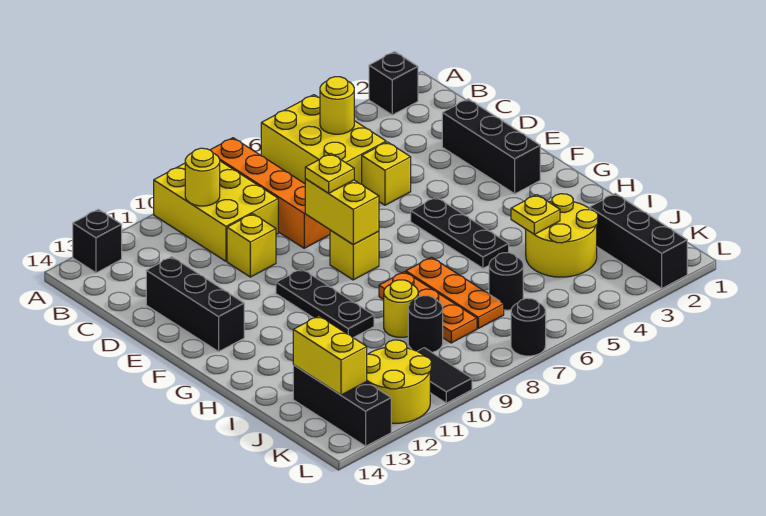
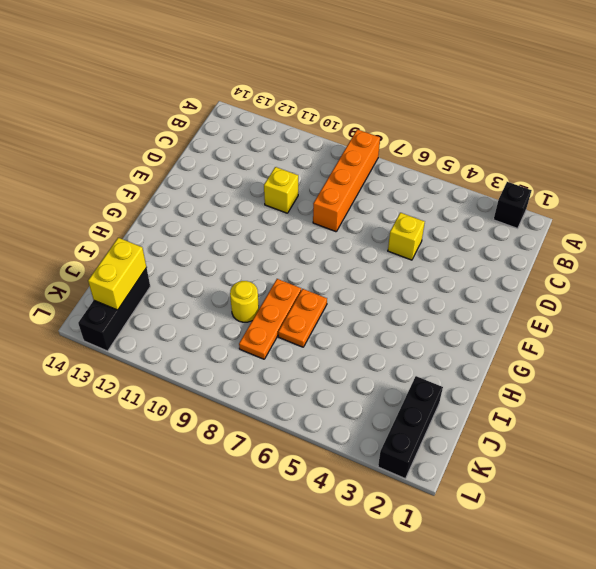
orange 1x2 plate [278,289,327,347] -> orange 1x3 plate [406,257,504,328]
none -> yellow 2x3 brick [261,95,386,184]
none -> yellow 2x3 brick [154,161,278,261]
none -> black 1x1 brick [73,209,122,273]

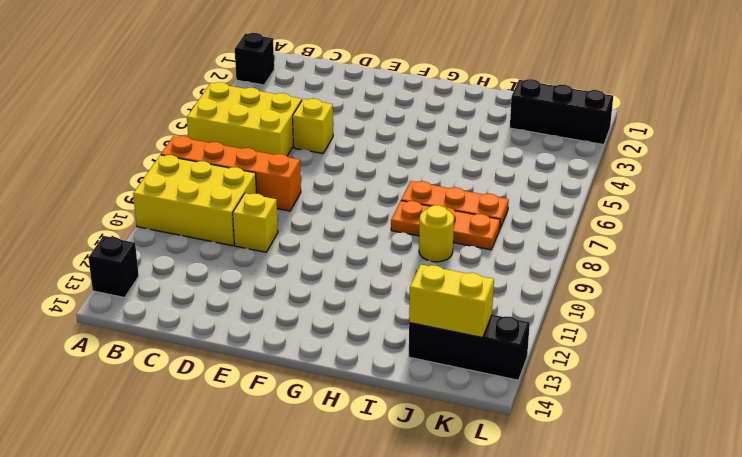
none -> black 1x3 brick [442,99,540,194]
none -> black 1x3 brick [146,257,244,352]
none -> black 1x3 plate [411,197,509,268]

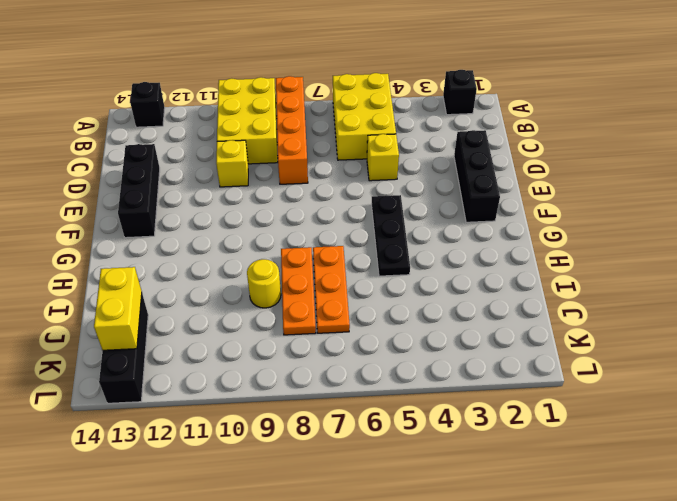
none -> yellow 1x1 brick [330,230,379,280]
none -> black 1x3 plate [276,269,374,338]
none -> yellow 2x2 round brick [526,194,598,277]

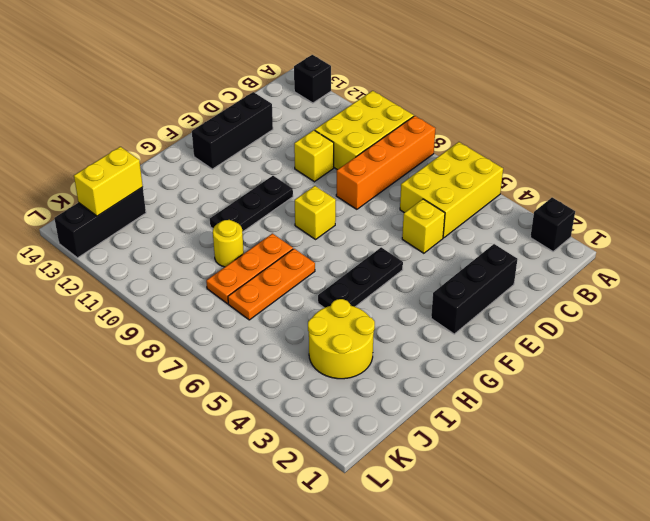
none -> black 1x3 brick [589,194,687,288]
none -> black 1x1 round brick [489,253,523,310]
none -> black 1x1 round brick [408,296,443,352]

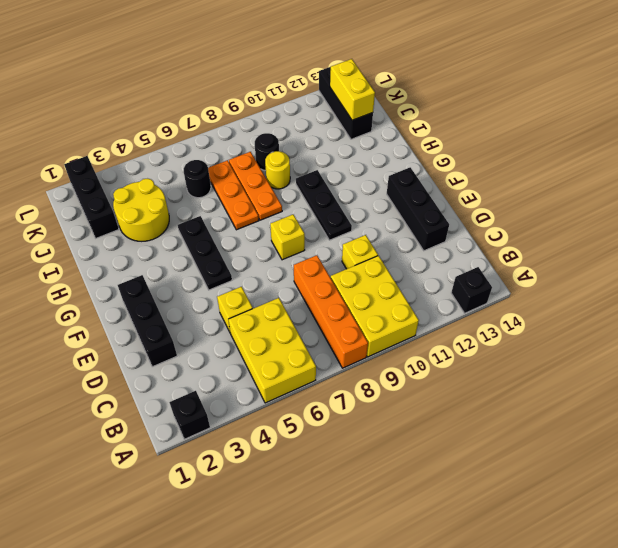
none -> black 1x2 tile [417,348,472,403]
none -> yellow 2x2 round brick [367,340,431,423]
none -> black 1x1 round brick [511,298,546,356]

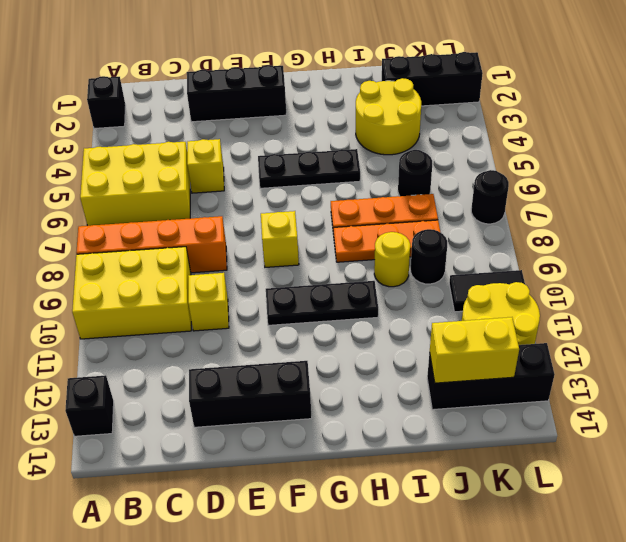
none -> yellow 1x1 round brick [320,77,354,134]
none -> yellow 1x1 round brick [185,148,220,206]
none -> yellow 1x2 brick [305,179,379,245]

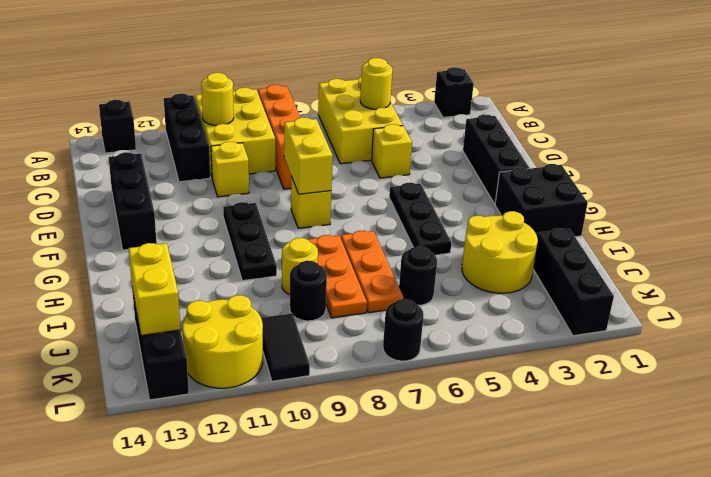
black 1x3 brick [164,94,210,182] -> none
black 2x2 brick [495,164,588,237] -> none
none -> yellow 1x1 plate [511,195,560,234]
none -> yellow 1x1 plate [305,154,354,193]

